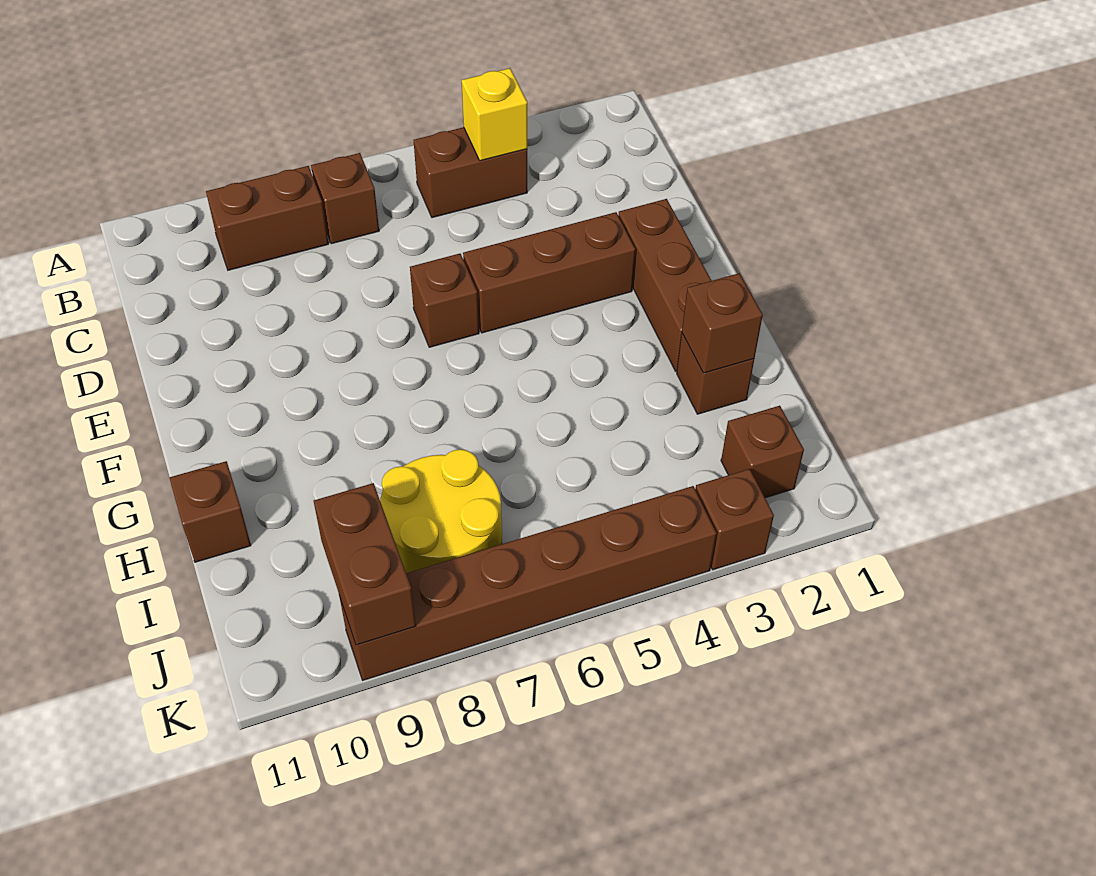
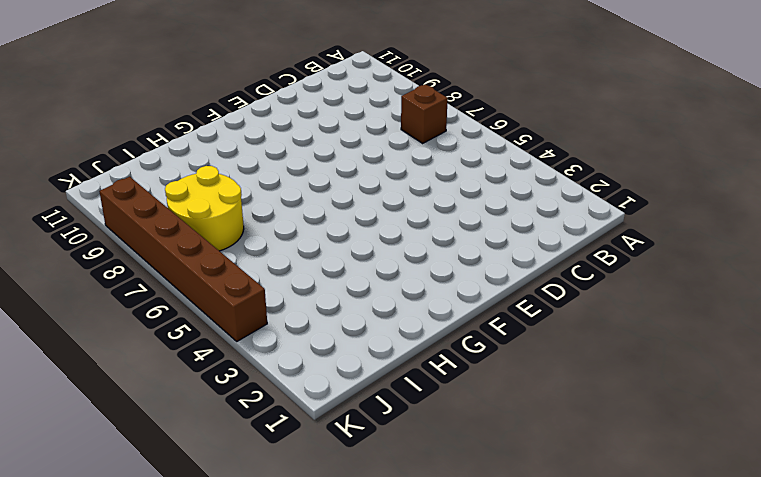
none -> brown 1x2 brick [414,127,527,218]
none -> brown 1x2 brick [206,166,328,270]
none -> brown 1x3 brick [618,199,712,371]

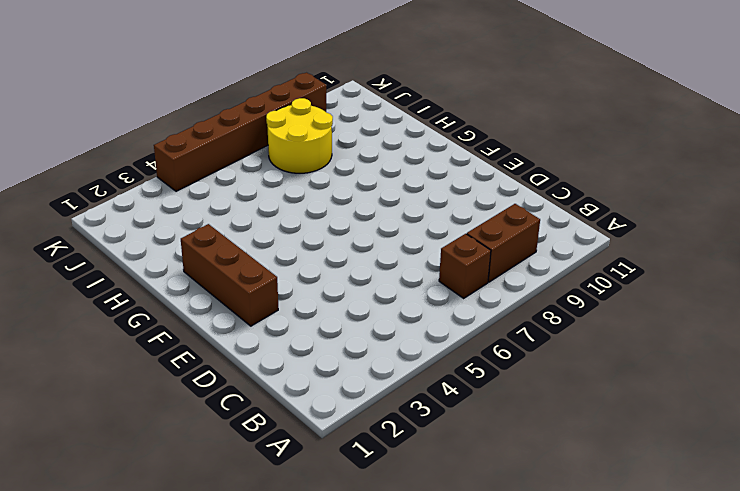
none -> brown 1x2 brick [414,127,527,218]
none -> brown 1x3 brick [463,212,635,333]
none -> brown 1x1 brick [410,254,479,347]

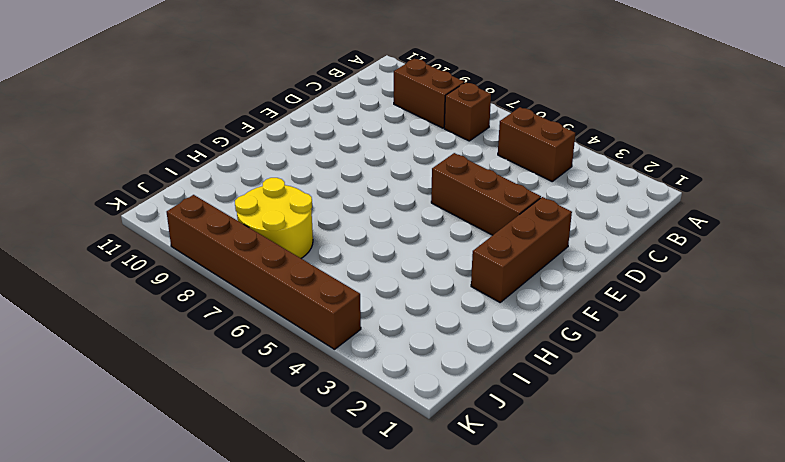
none -> brown 1x1 brick [410,254,479,347]
none -> brown 1x1 brick [677,333,754,414]
none -> brown 1x1 brick [169,461,251,562]

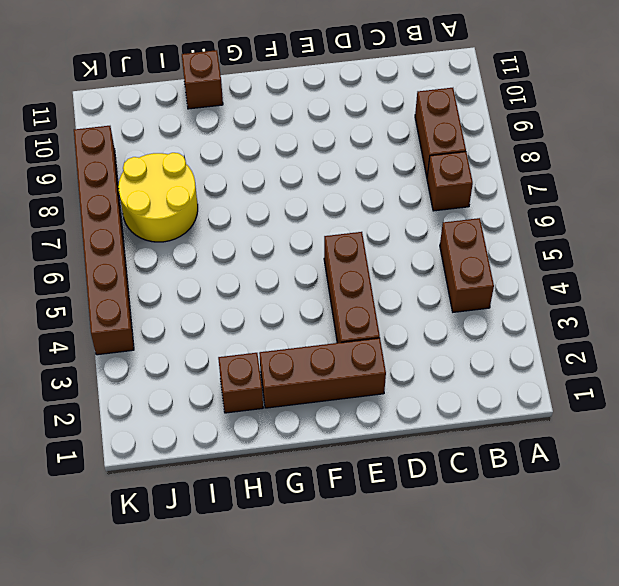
none -> brown 1x1 brick [410,254,479,347]
none -> brown 1x1 brick [721,406,804,498]
none -> brown 1x1 brick [695,469,774,570]

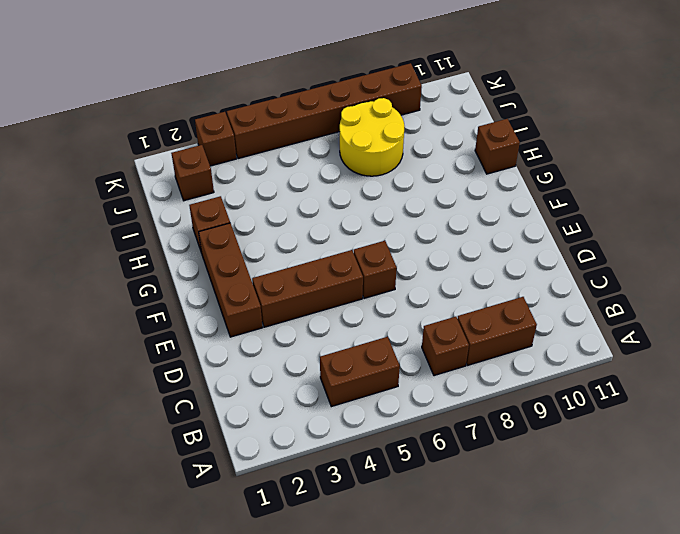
none -> yellow 1x1 brick [462,68,527,161]
none -> brown 1x1 brick [682,273,763,373]
none -> brown 1x2 brick [314,483,416,645]

